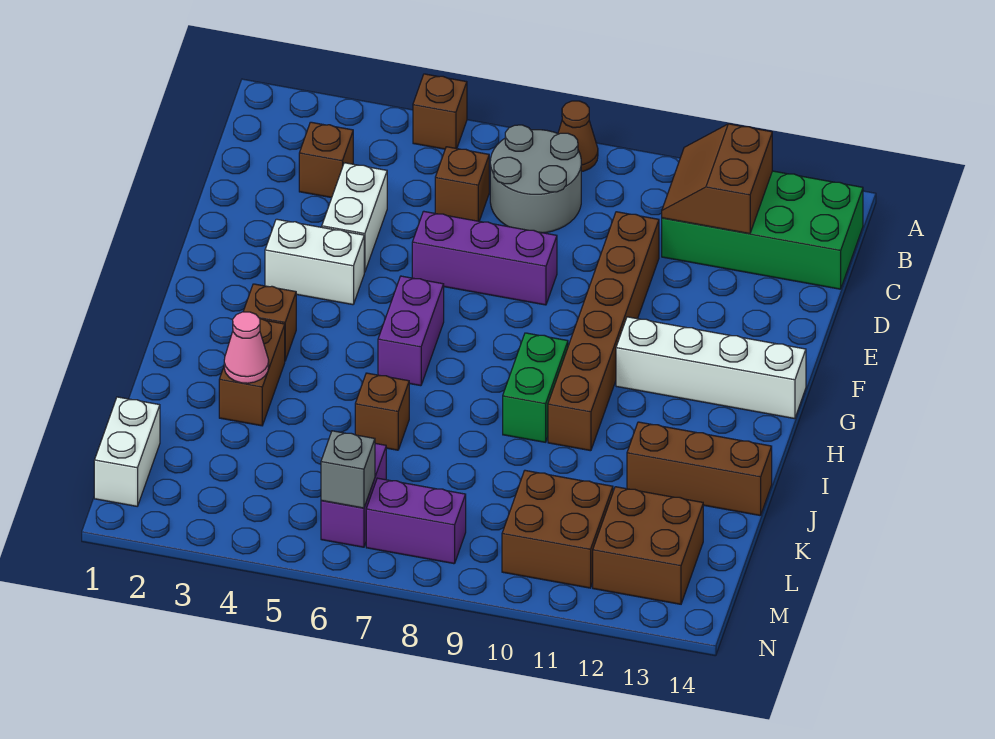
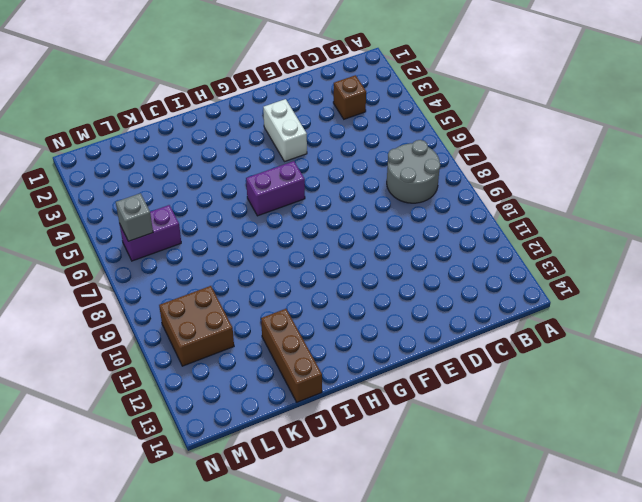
none -> brown 1x1 brick [413,74,467,149]
none -> brown 1x1 cone [558,101,598,172]
none -> green 2x4 brick [662,171,863,289]

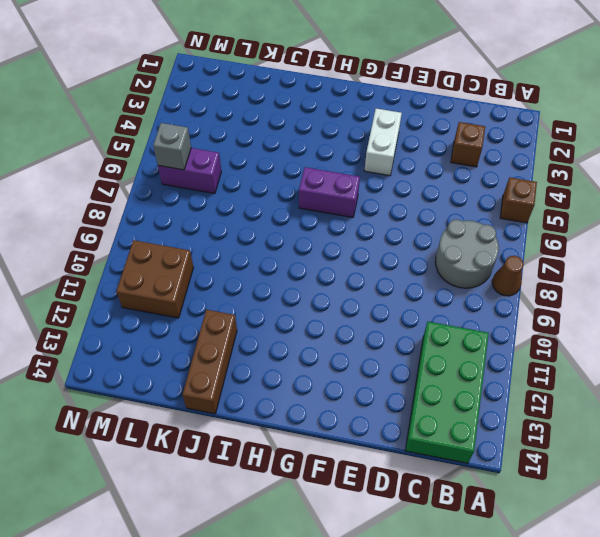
none -> brown 1x1 brick [435,147,489,221]
none -> white 1x2 brick [322,163,387,272]
none -> brown 1x6 brick [548,212,659,451]

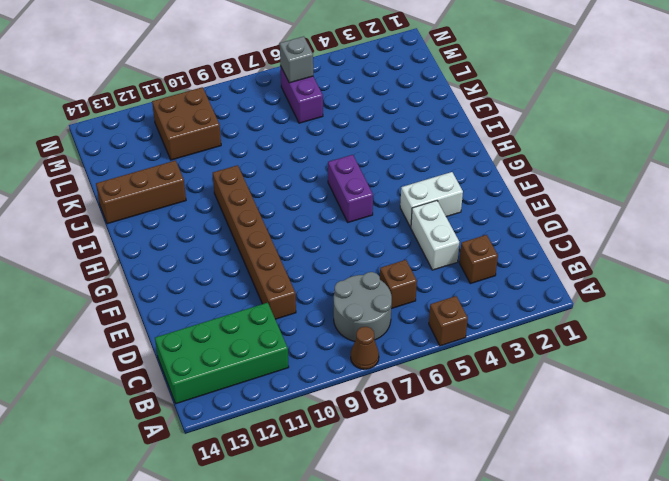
none -> purple 1x3 brick [412,211,557,305]
none -> white 1x4 brick [616,317,806,419]
none -> brown 1x1 brick [243,284,296,361]

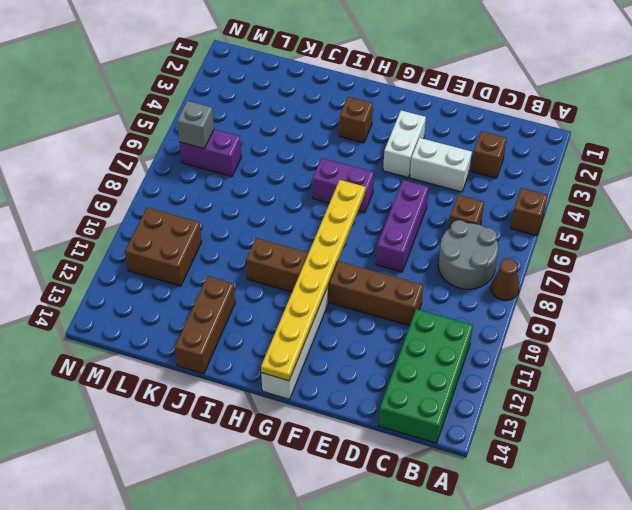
yellow 1x8 plate [261,180,366,381] -> none
none -> green 1x2 brick [503,333,568,442]
none -> brown 1x2 brick [219,319,285,426]
none -> brown 1x1 brick [355,373,409,450]

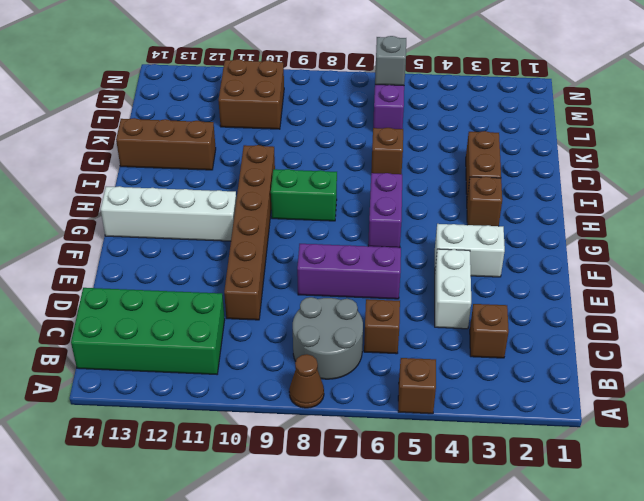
green 1x2 brick [271,169,337,221] -> green 1x2 brick turned to [503,333,568,442]
none -> white 1x2 brick [94,397,160,506]
none -> brown 2x2 brick [593,487,703,604]
none -> purple 1x2 brick [366,478,466,564]

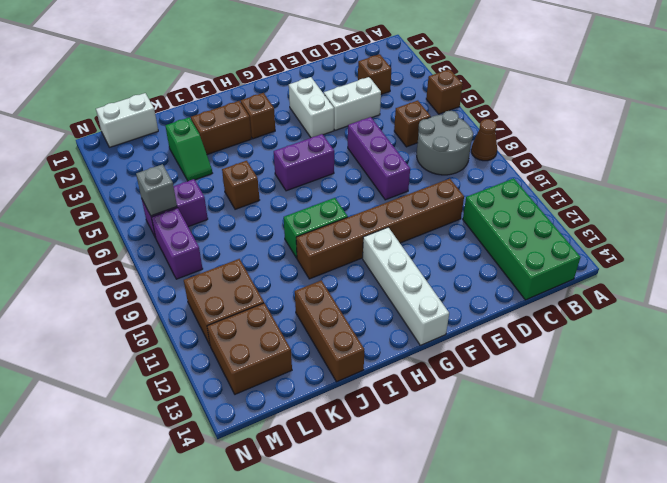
green 1x2 slope [165,117,212,181] -> none
none -> brown 2x2 slope [662,124,772,234]
none -> pink 1x1 cone [224,312,269,383]

